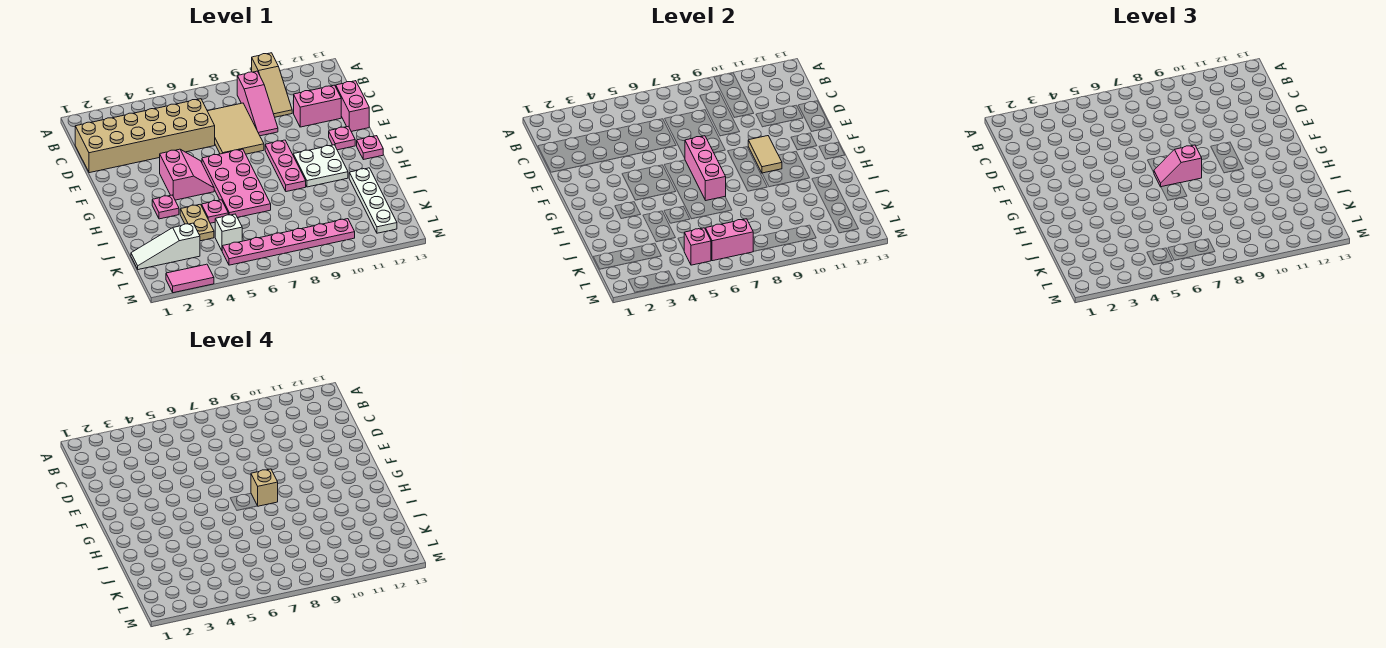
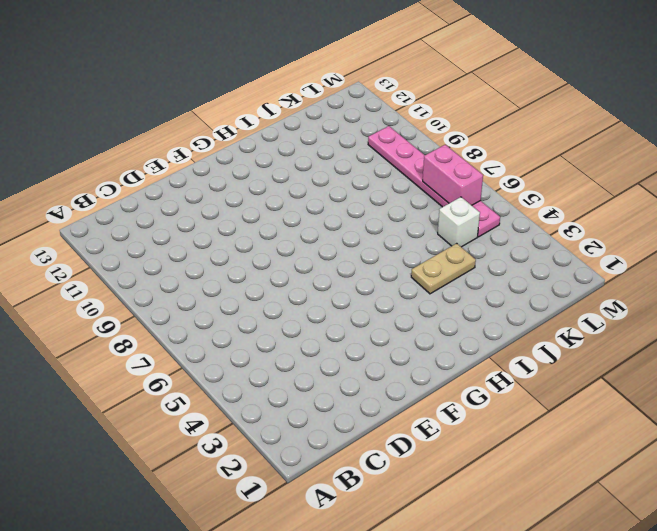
none -> tan 1x3 slope [252,53,292,117]
none -> pink 1x3 slope [237,71,278,136]
none -> tan 2x6 brick [75,99,215,173]

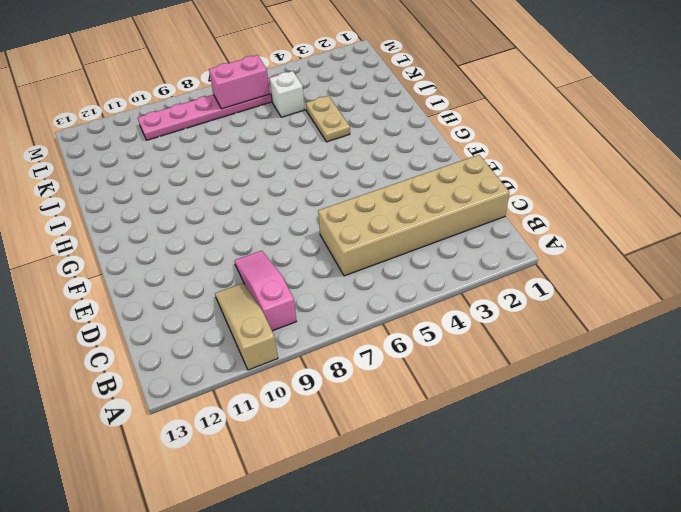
none -> tan 2x3 tile [208,103,264,154]
none -> pink 1x2 brick [294,85,341,127]
none -> pink 1x2 brick [336,81,369,132]

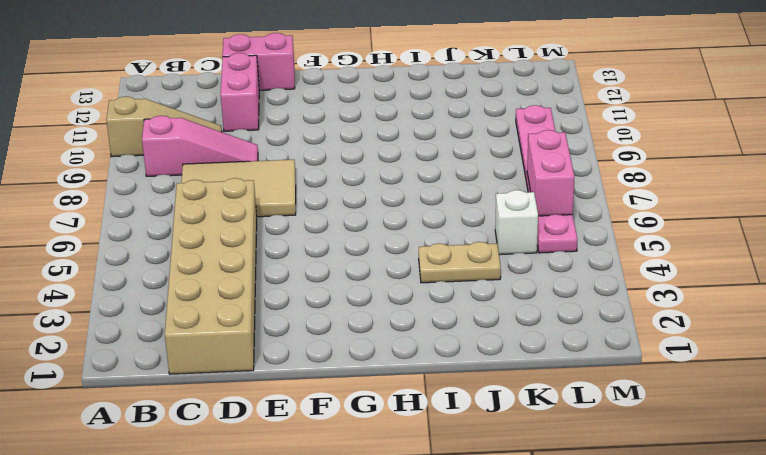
none -> pink 2x2 slope [160,149,214,200]
none -> pink 2x4 plate [202,149,271,217]
none -> pink 1x3 plate [265,140,306,192]

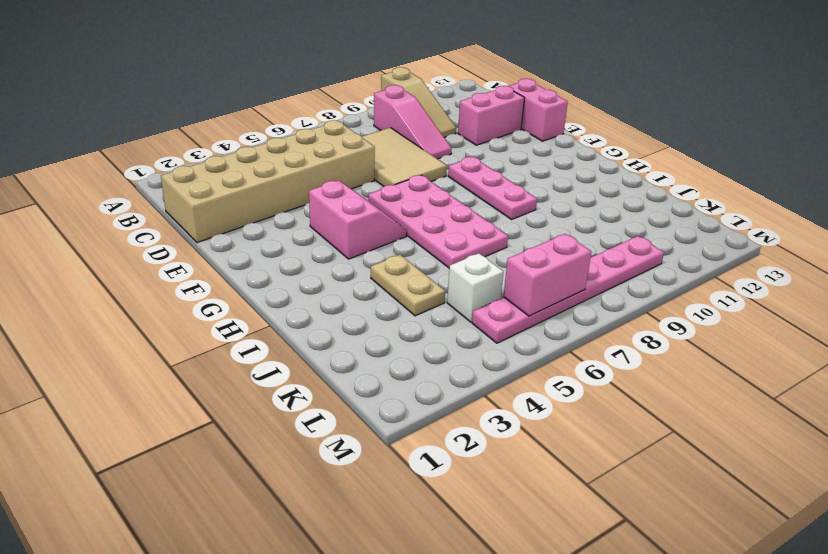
none -> pink 1x1 plate [329,126,355,150]
none -> white 2x2 plate [293,145,348,187]
none -> pink 1x1 plate [357,136,383,160]

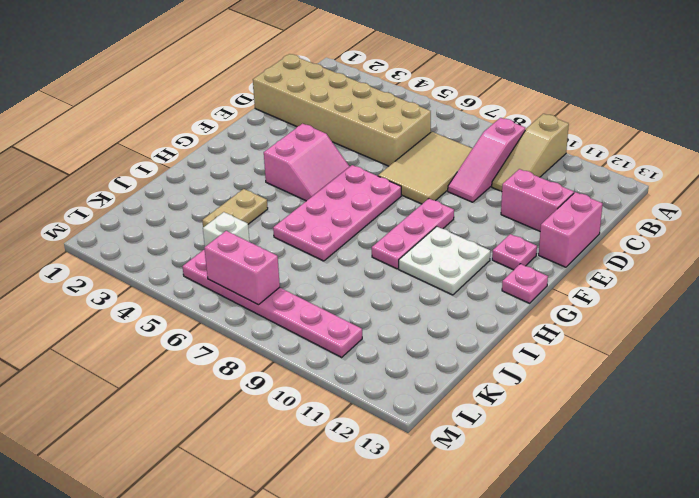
none -> pink 1x1 plate [152,195,179,219]
none -> pink 1x1 plate [202,200,228,223]
none -> white 1x4 plate [349,168,397,233]

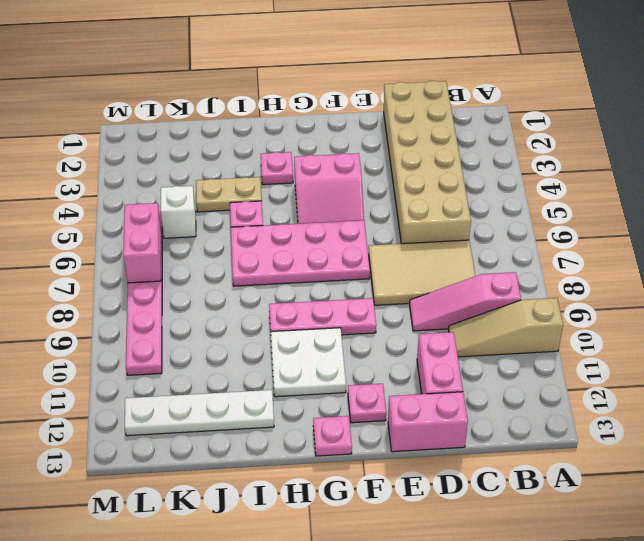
none -> white 1x3 slope [131,223,200,270]
none -> pink 1x2 tile [166,264,214,293]
none -> pink 1x3 brick [685,136,726,200]

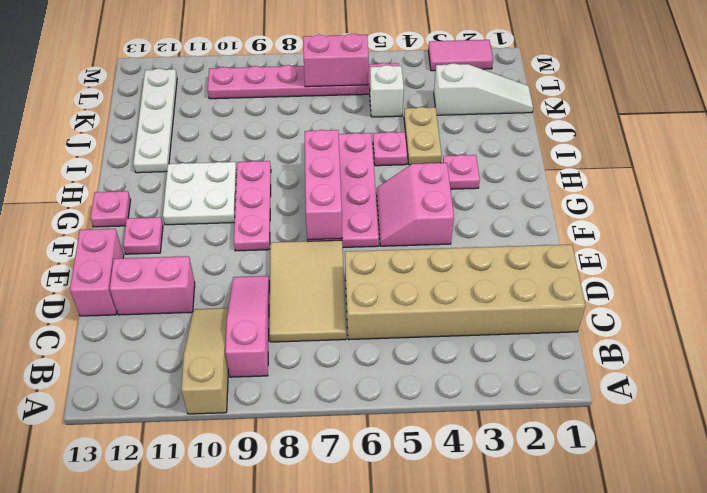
none -> tan 1x2 tile [748,136,782,173]
none -> pink 1x1 brick [684,228,711,265]
none -> pink 1x2 slope [1154,145,1202,187]

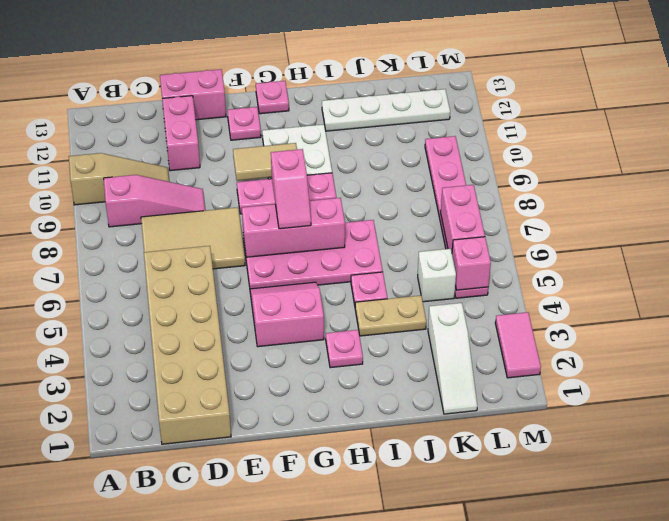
none -> tan 1x1 brick [251,469,278,506]

